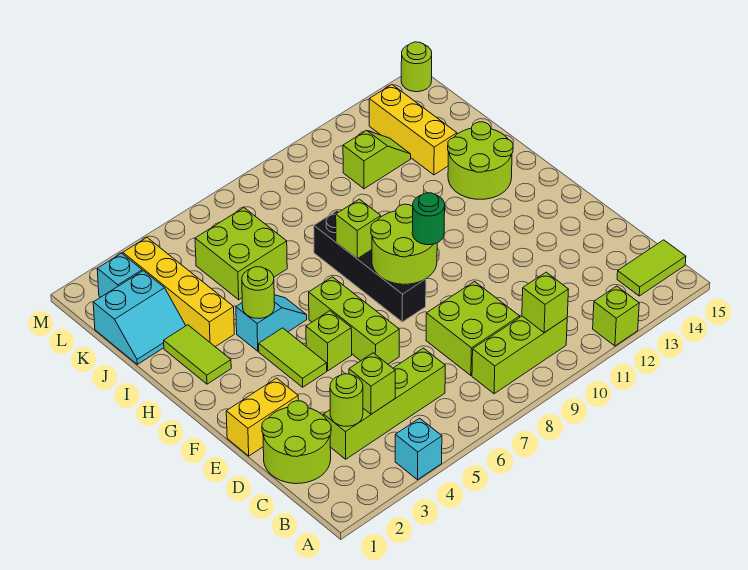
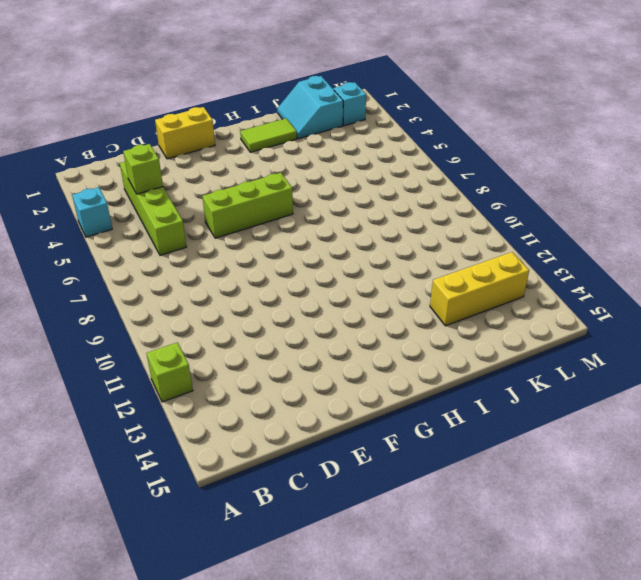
yellow 1x2 brick [155,107,215,159] -> yellow 1x2 brick turned to [226,378,298,456]
none -> lime 1x3 brick [472,316,567,394]
none -> lime 1x2 tile [617,240,686,296]
none -> lime 2x2 round brick [262,401,331,484]

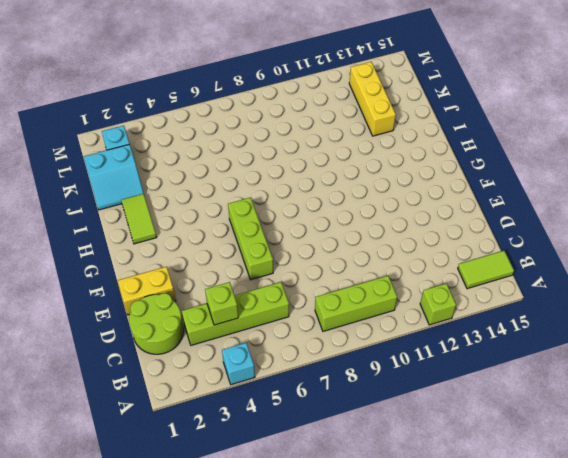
none -> lime 2x2 brick [426,282,520,375]
none -> lime 1x2 tile [259,328,327,387]
none -> lime 1x1 brick [306,311,352,371]

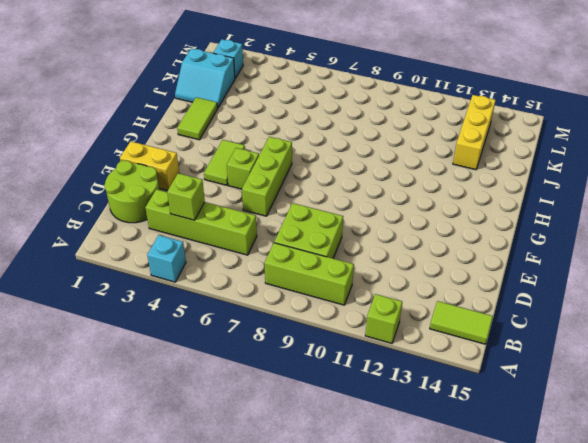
none -> black 1x4 brick [314,211,426,322]
none -> cyan 1x2 slope [236,295,307,351]
none -> lime 2x2 round brick [448,122,513,199]

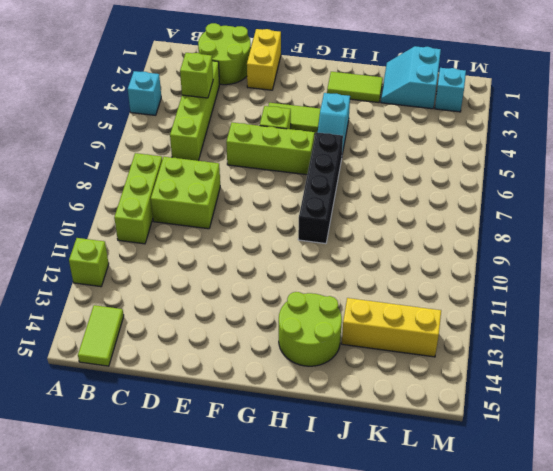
black 1x4 brick [298,132,343,244] -> black 1x4 brick turned to [314,211,426,322]
none -> yellow 1x4 brick [123,238,234,347]
none -> lime 2x2 brick [195,208,287,300]
none -> lime 1x2 slope [343,130,411,189]

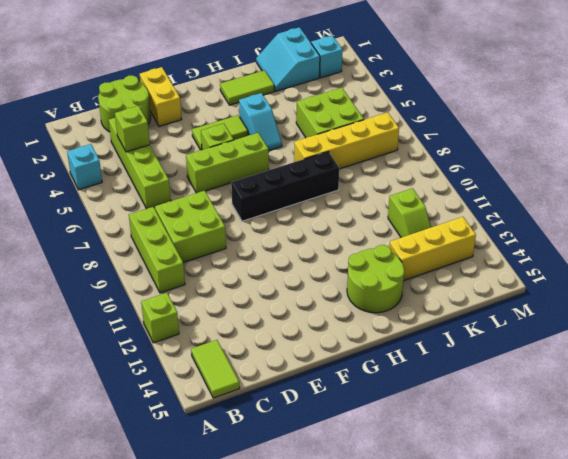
yellow 1x4 brick [294,113,399,169] -> yellow 1x4 brick moved to [123,238,234,347]
none -> lime 1x1 round brick [401,42,432,92]
none -> lime 1x1 brick [522,272,568,333]
none -> lime 1x1 round brick [330,374,363,426]

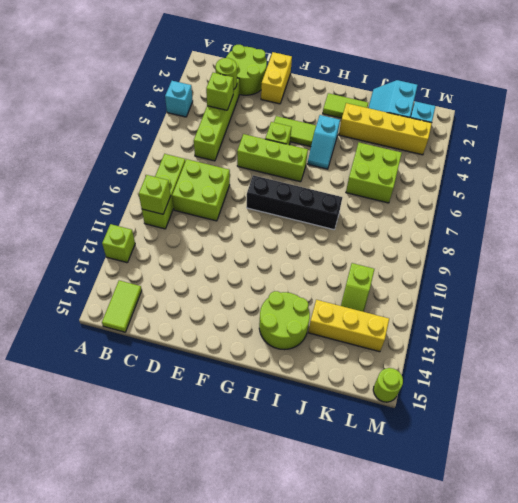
none -> lime 2x2 round brick [371,204,437,284]
none -> lime 1x1 round brick [242,267,275,319]
none -> lime 1x1 brick [336,199,381,259]

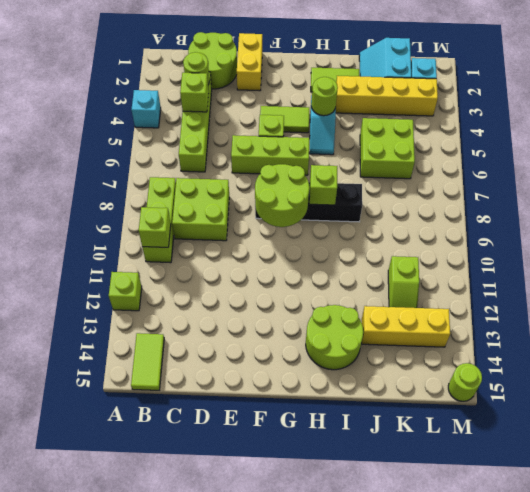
none -> green 1x1 round brick [412,193,445,245]

